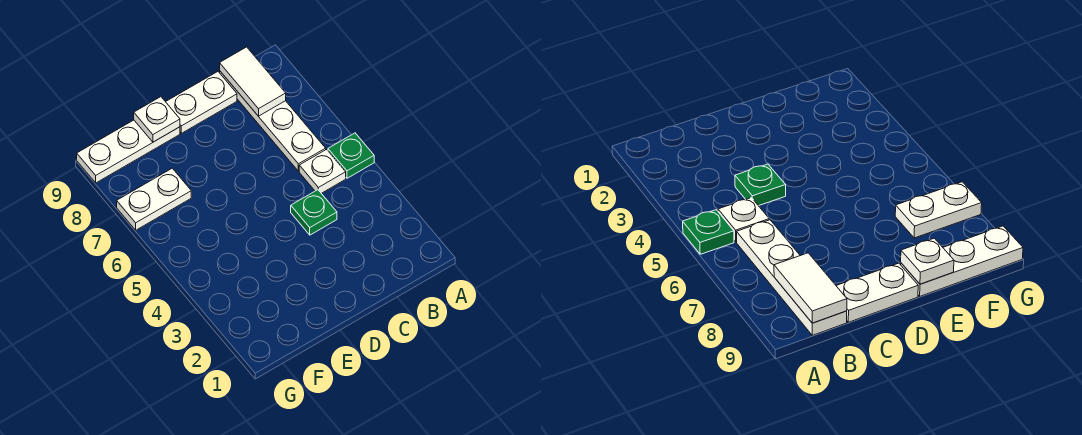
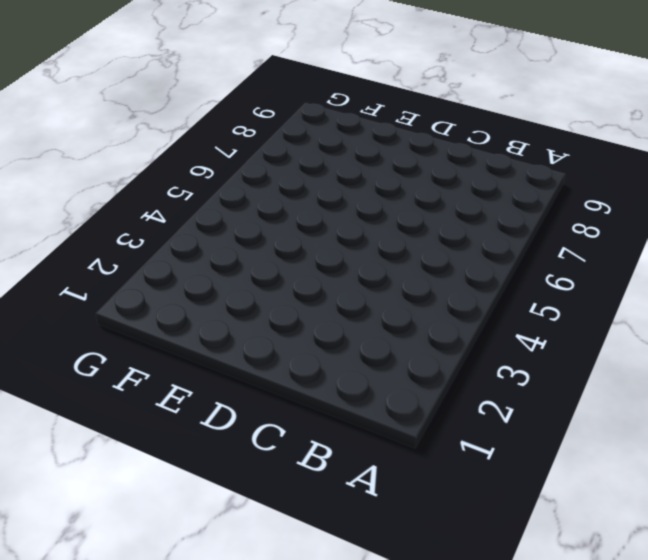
none -> green 1x1 plate [328,133,374,178]
none -> white 1x1 plate [299,150,346,193]

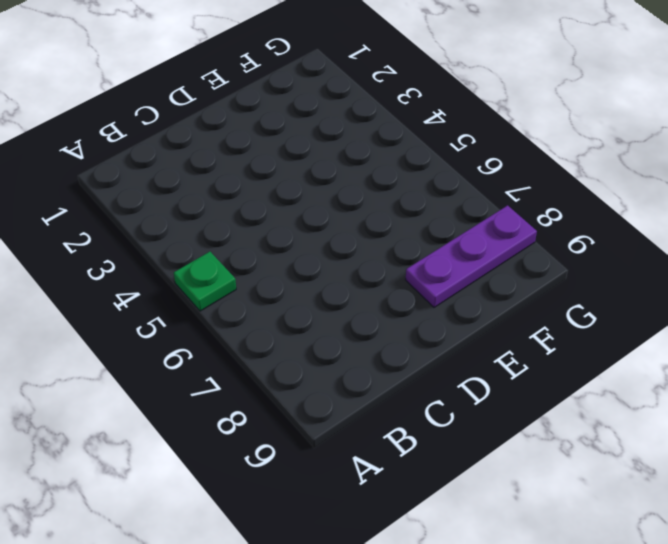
purple 1x3 plate [406,205,537,307] -> none
none -> white 1x1 plate [299,150,346,193]
none -> white 1x4 plate [220,71,326,171]

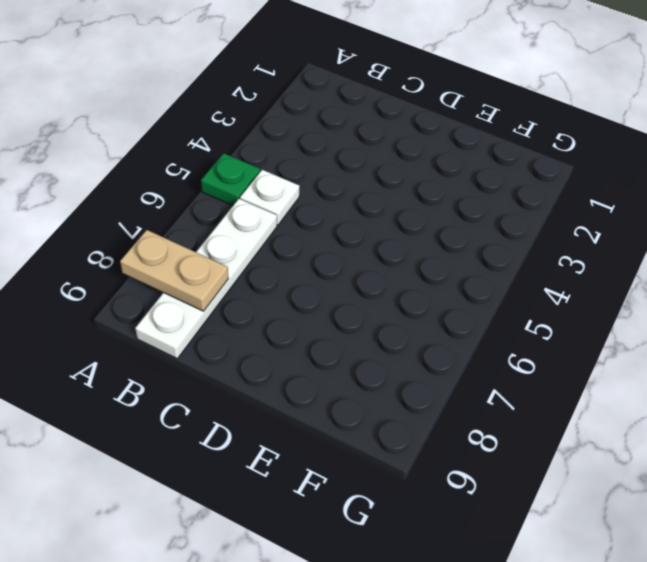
tan 1x2 plate [120,230,228,311] -> white 1x2 tile [220,47,286,116]
none -> green 1x1 plate [291,190,337,235]
none -> white 1x2 plate [166,72,237,133]

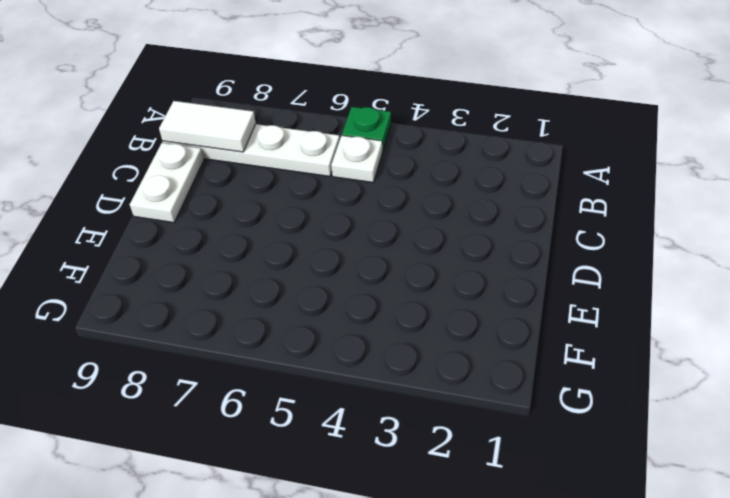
none -> green 1x1 plate [291,190,337,235]
none -> white 1x3 plate [77,120,180,183]

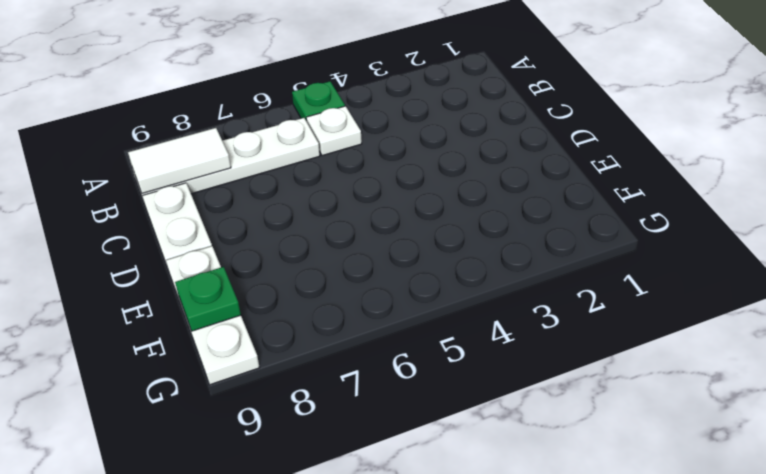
green 1x1 plate [175,267,241,331] -> green 1x1 plate moved to [291,190,337,235]
none -> white 1x2 plate [117,168,191,230]
none -> white 1x1 plate [134,97,180,142]

